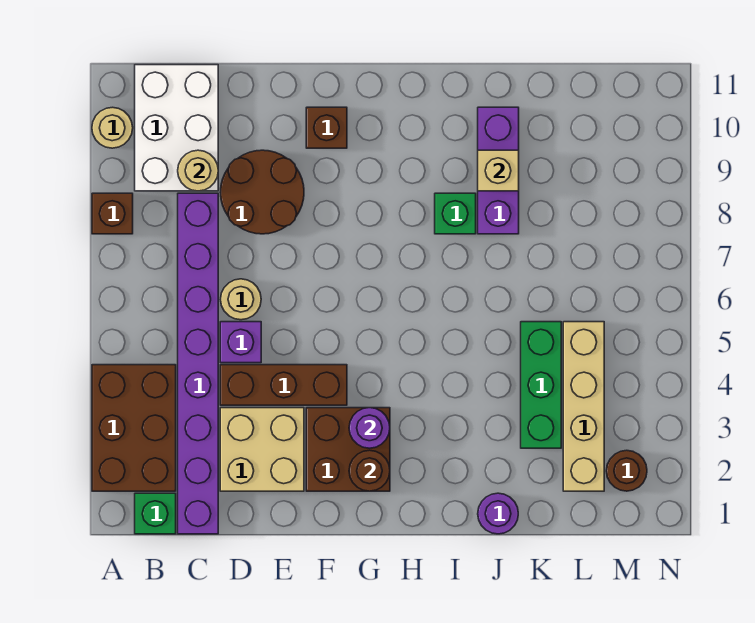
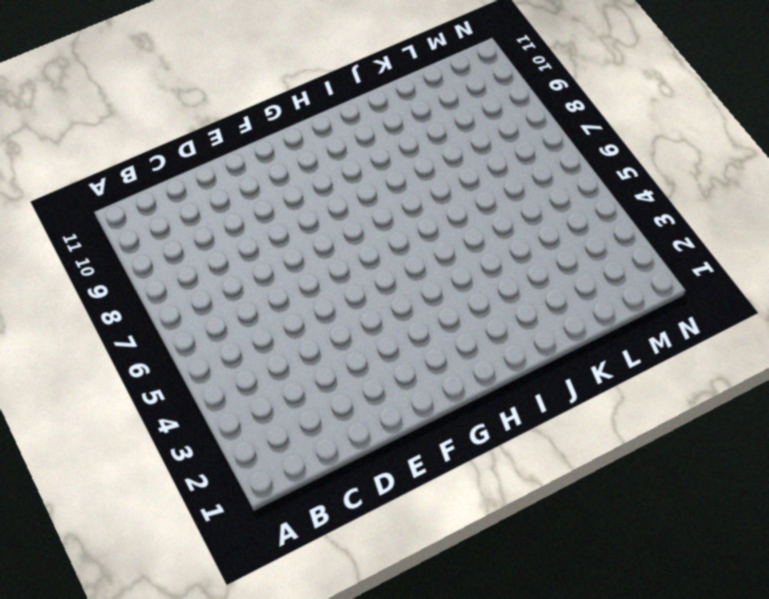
none -> brown 2x3 brick [92,365,176,491]
none -> brown 1x1 brick [92,193,133,234]
none -> tan 1x1 round brick [92,107,133,148]

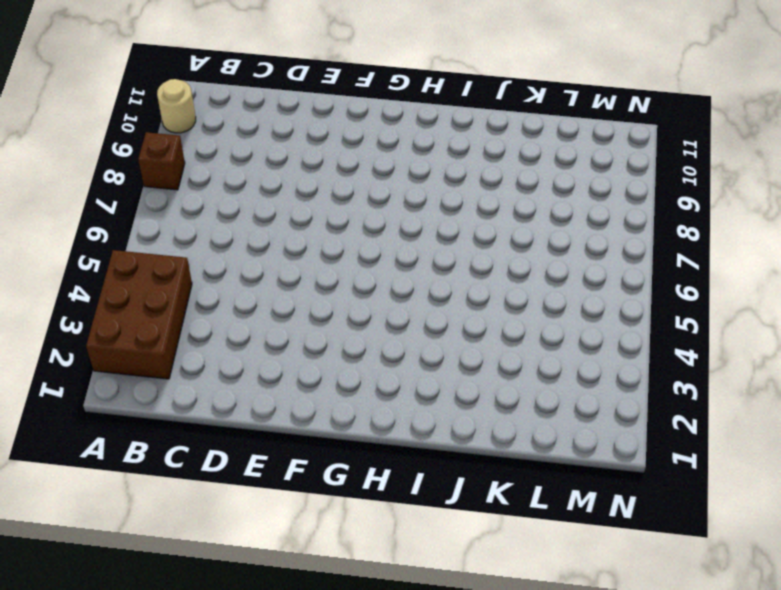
none -> green 1x1 brick [135,493,176,534]
none -> white 2x3 brick [135,65,218,191]
none -> purple 1x8 brick [178,193,218,534]

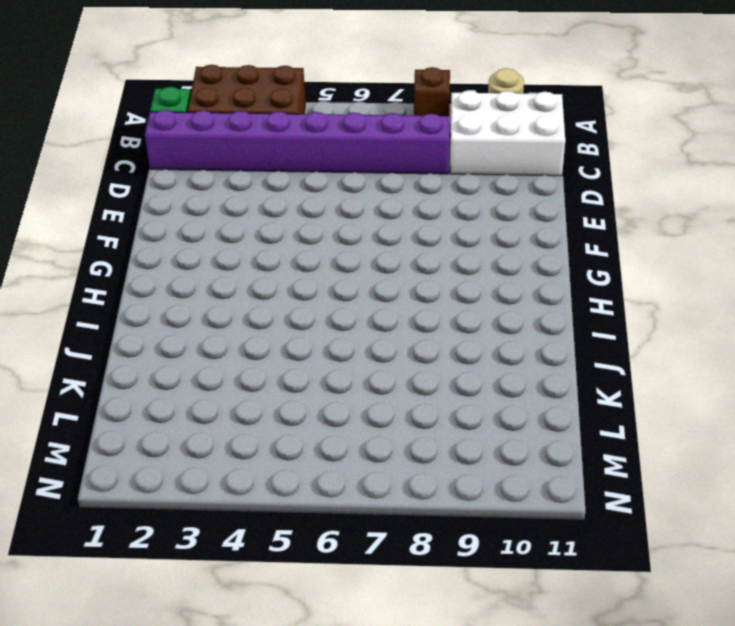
none -> tan 2x2 brick [220,408,304,491]
none -> brown 1x3 brick [220,365,347,405]
none -> purple 1x1 brick [220,322,261,363]

